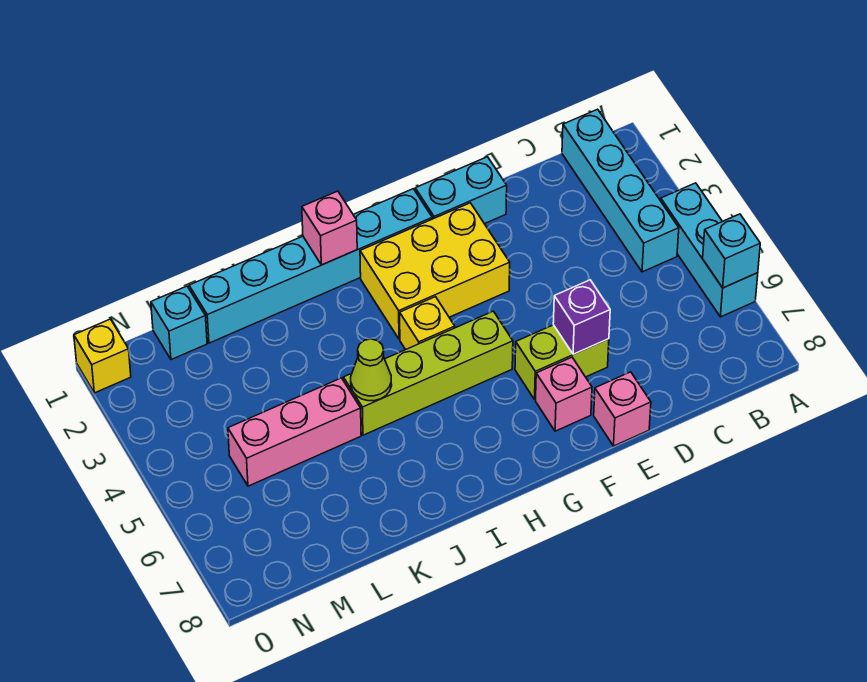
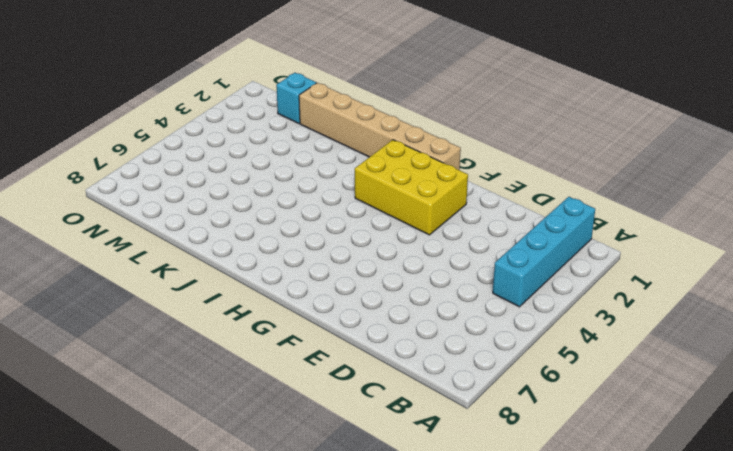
tan 1x6 brick [299,83,461,170] -> cyan 1x6 brick [189,189,432,343]
none -> cyan 1x3 brick [661,183,758,317]
none -> cyan 1x2 brick [415,157,507,224]
none -> lime 1x2 brick [515,325,609,399]

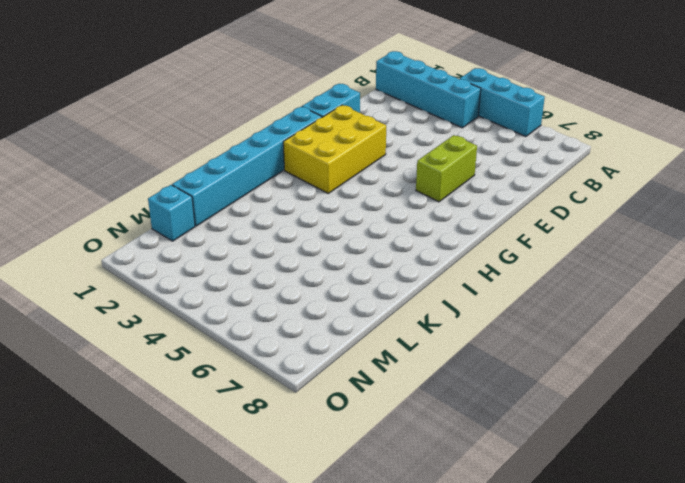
none -> pink 1x1 brick [594,372,651,446]
none -> pink 1x1 brick [536,357,592,431]
none -> lime 1x4 brick [343,311,513,435]

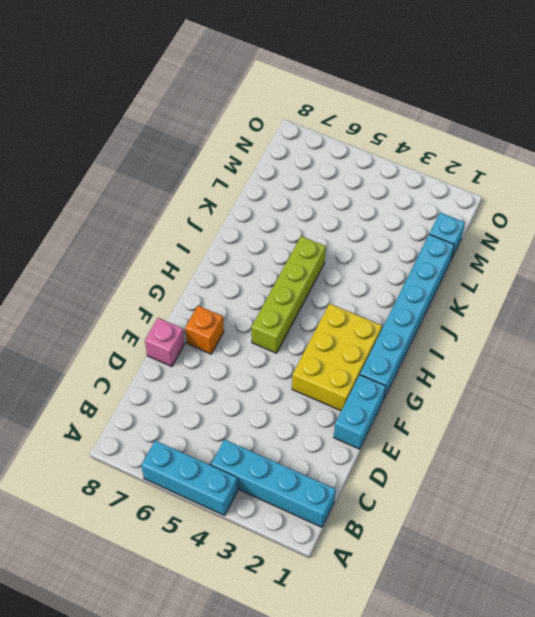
orange 1x1 brick [185,306,224,354] -> pink 1x1 brick [536,357,592,431]
none -> lime 1x2 brick [515,325,609,399]
none -> yellow 1x1 brick [400,297,455,350]
none -> pink 1x3 brick [228,378,361,486]

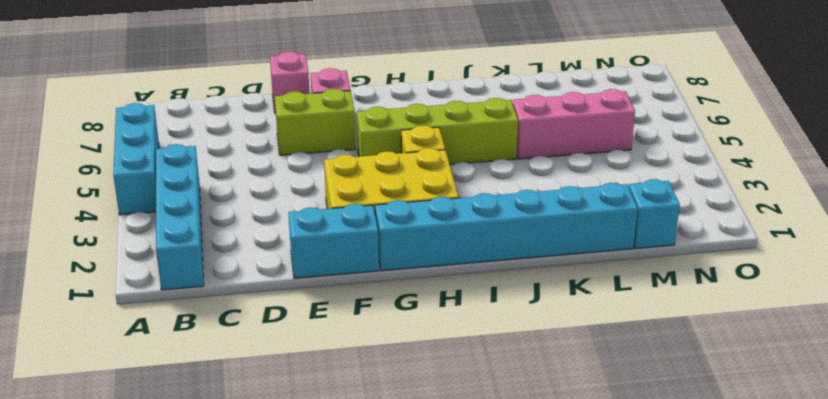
none -> yellow 1x1 brick [74,319,131,393]
none -> cyan 1x1 brick [703,214,760,288]
none -> purple 1x1 brick [553,280,610,354]

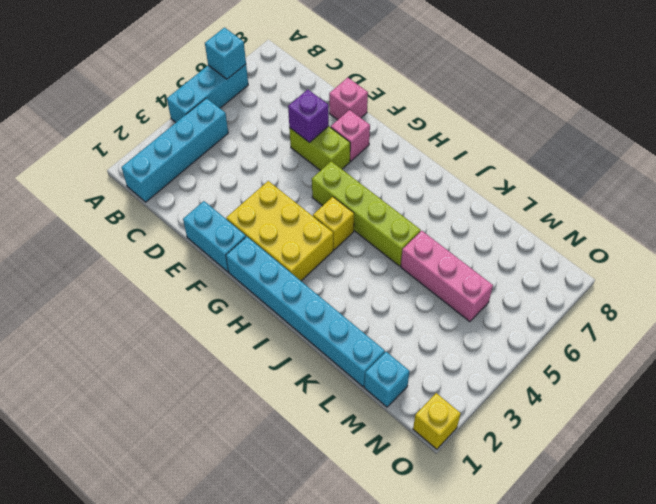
none -> pink 1x1 brick [302,191,357,265]
none -> lime 1x1 cone [351,339,392,401]

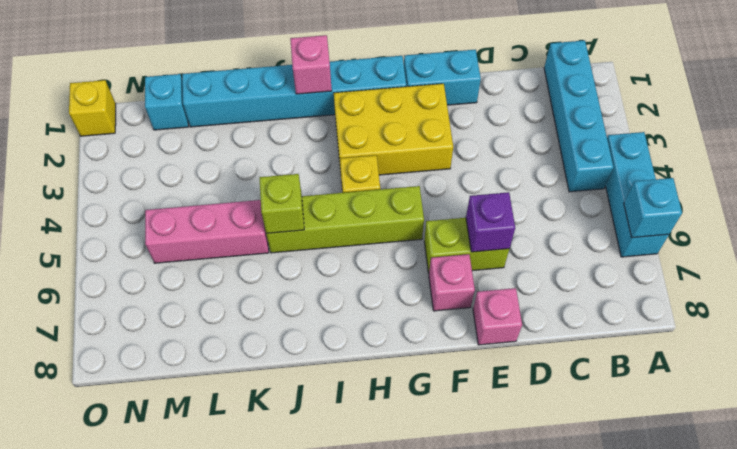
lime 1x1 brick [259,174,304,234] -> lime 1x1 cone [351,339,392,401]

